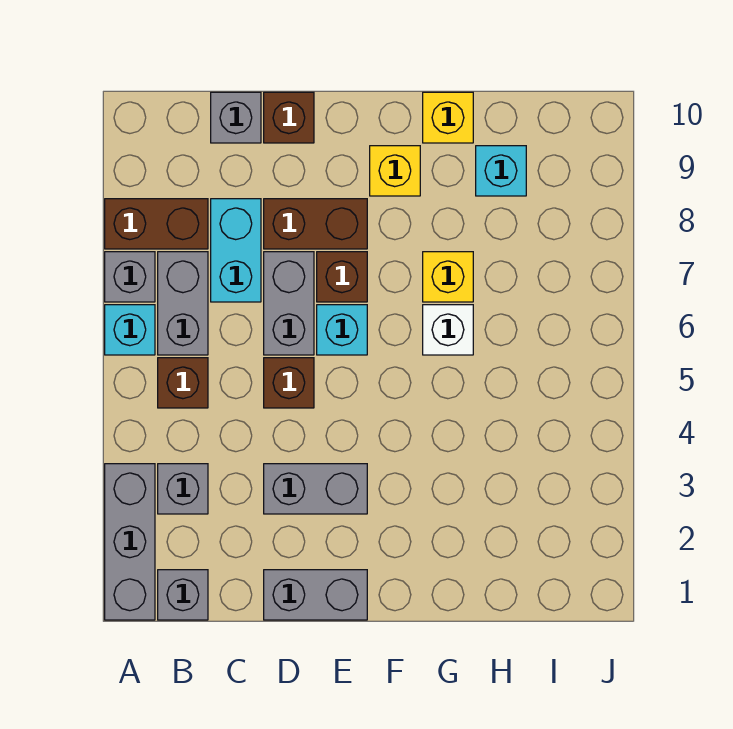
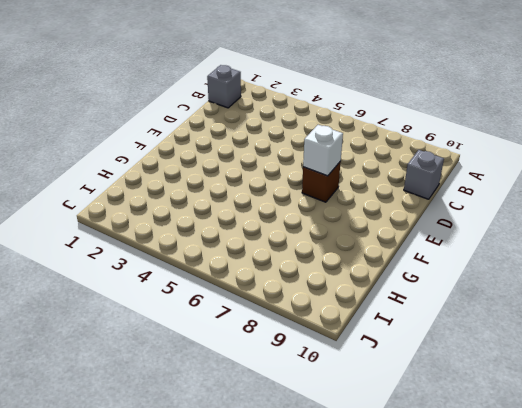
white 1x1 brick [303,125,343,176] -> white 1x1 brick moved to [423,305,473,355]
none -> grey 1x3 brick [105,464,155,620]
none -> cyan 1x1 brick [105,305,155,355]
none -> grey 1x1 brick [105,252,155,302]

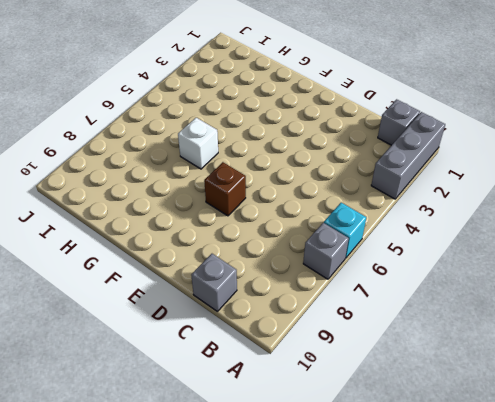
none -> brown 1x2 brick [105,199,208,249]
none -> grey 1x1 brick [158,464,208,514]
none -> brown 1x1 brick [158,358,208,408]

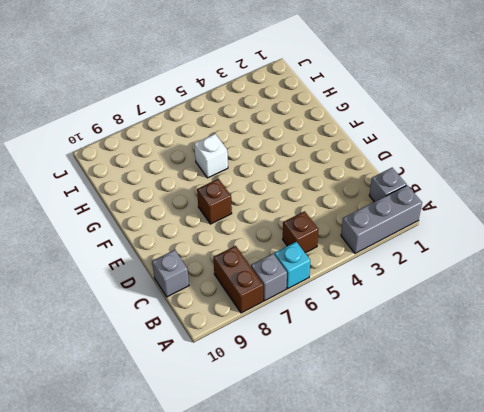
none -> grey 1x1 brick [158,464,208,514]
none -> grey 1x2 brick [158,252,208,355]
none -> cyan 1x2 brick [211,199,261,302]

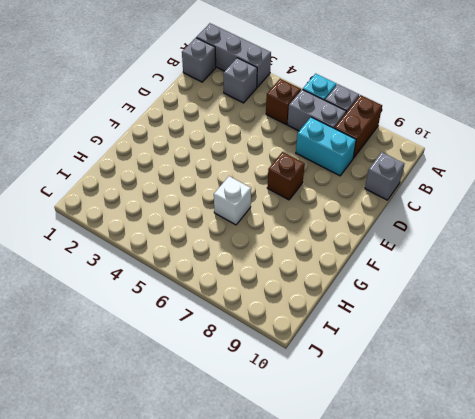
none -> grey 1x2 brick [264,570,367,620]
none -> grey 1x2 brick [264,464,367,514]
none -> brown 1x1 brick [264,358,314,408]

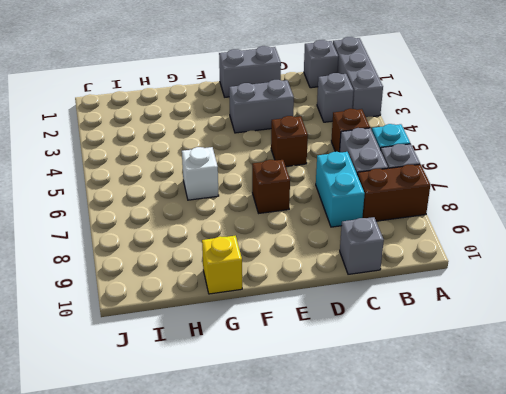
none -> grey 1x2 brick [264,252,314,355]
none -> brown 1x2 brick [264,199,367,249]
none -> brown 1x1 brick [264,92,314,143]

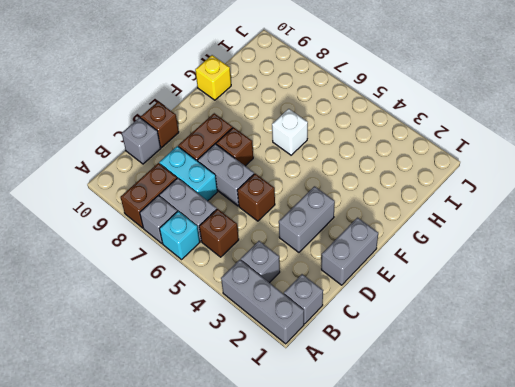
none -> cyan 1x1 brick [317,305,367,355]
none -> yellow 1x1 brick [370,146,420,196]
none -> yellow 1x1 brick [423,252,473,302]

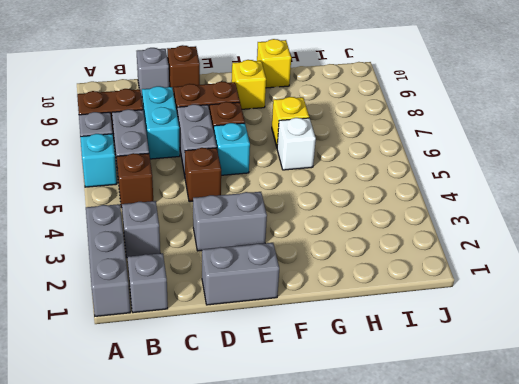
none -> cyan 1x1 brick [476,146,526,196]

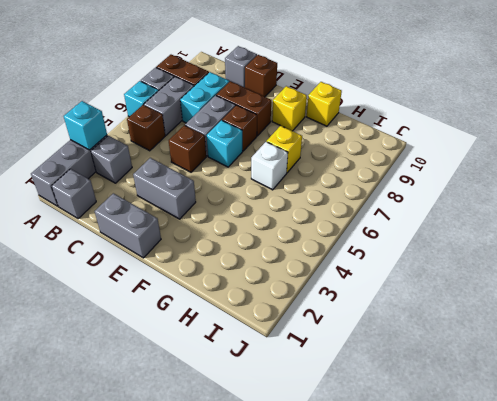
cyan 1x1 brick [64,101,107,150] -> cyan 1x1 brick moved to [476,146,526,196]

